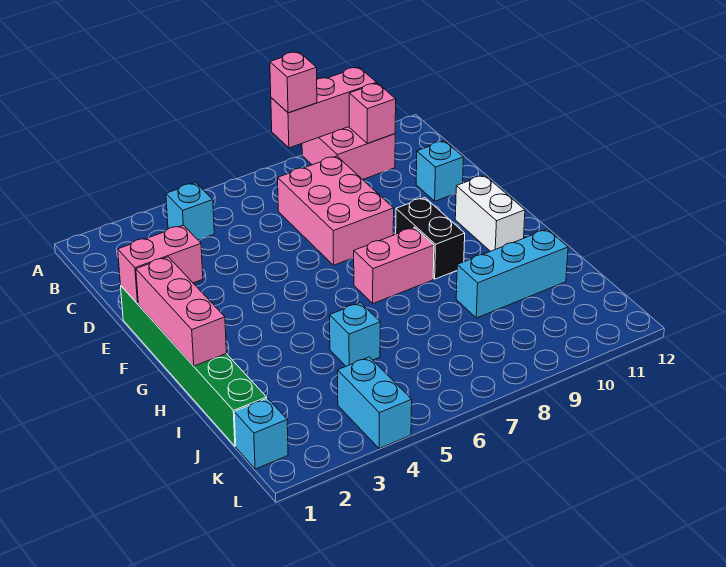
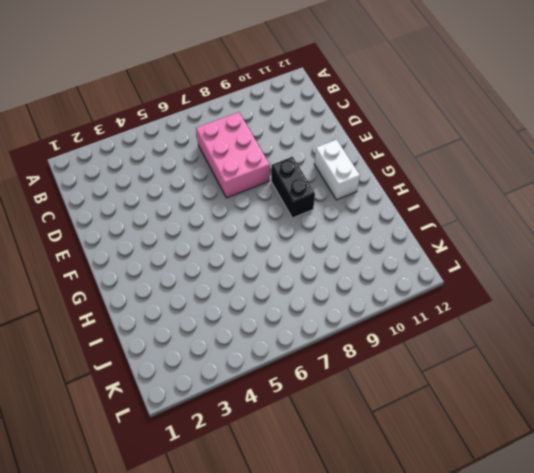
none -> pink 2x2 brick [302,127,395,179]
none -> cyan 1x1 brick [166,183,214,240]
none -> cyan 1x1 brick [416,141,463,201]

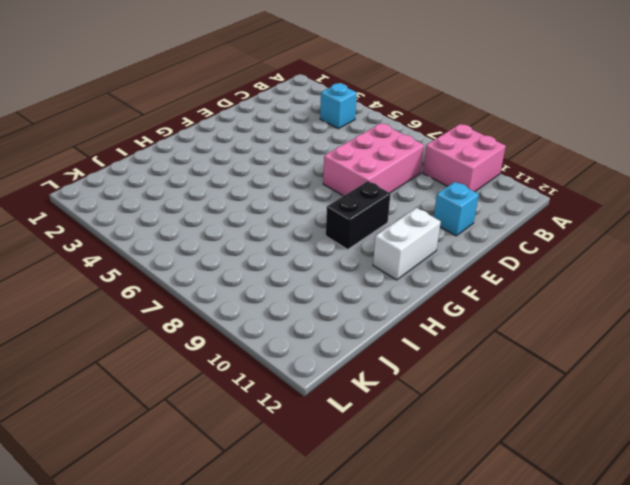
none -> green 1x6 brick [121,286,267,446]
none -> pink 1x2 brick [354,227,434,303]
none -> cyan 1x1 brick [330,303,380,366]

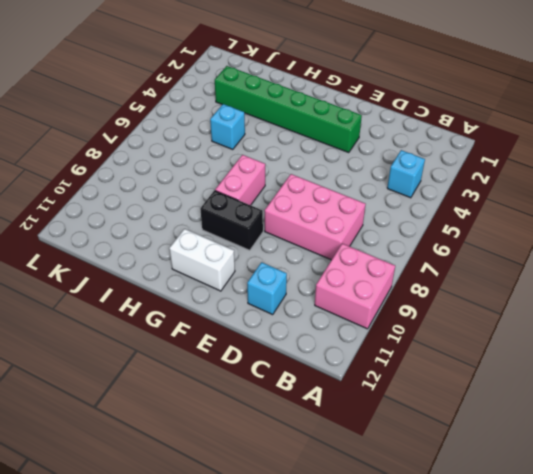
green 1x6 brick [215,66,362,153] -> green 1x6 brick moved to [121,286,267,446]
none -> cyan 1x3 brick [456,229,568,318]
none -> cyan 1x1 brick [234,398,288,469]
none -> cyan 1x2 brick [338,357,412,449]

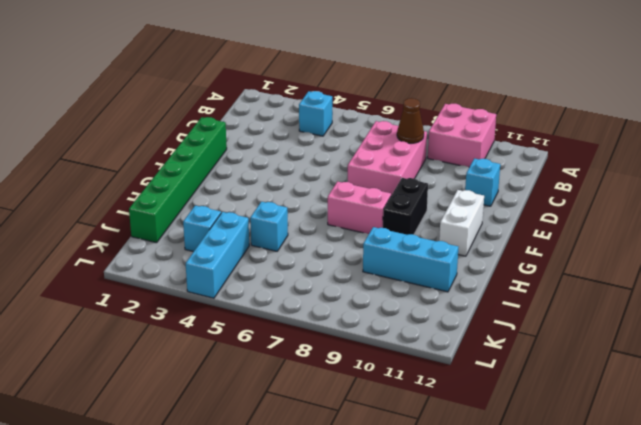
brown 1x1 cone [397,98,424,143] -> none
cyan 1x1 brick [183,206,221,252] -> cyan 1x1 brick moved to [234,398,288,469]
cyan 1x3 brick [186,212,249,298] -> cyan 1x2 brick [338,357,412,449]
none -> pink 1x3 brick [271,67,377,148]
none -> pink 1x1 brick [349,83,396,143]
none -> pink 1x2 brick [118,225,203,304]

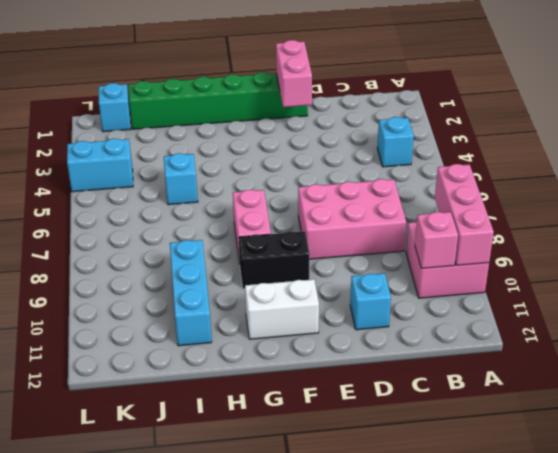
none -> pink 1x3 brick [136,257,227,366]
none -> pink 1x1 brick [270,52,317,113]

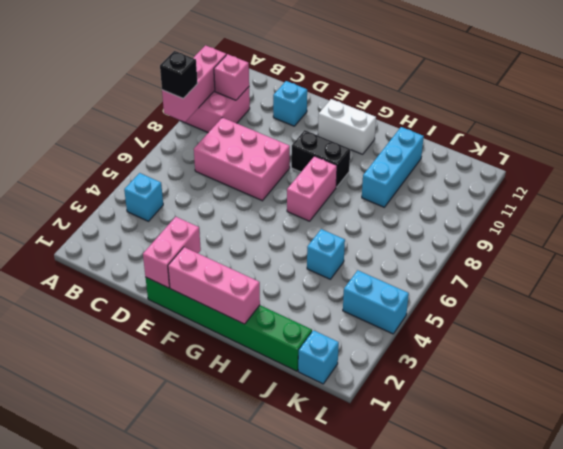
black 1x1 brick [160,51,198,98] -> pink 1x1 brick [270,52,317,113]

